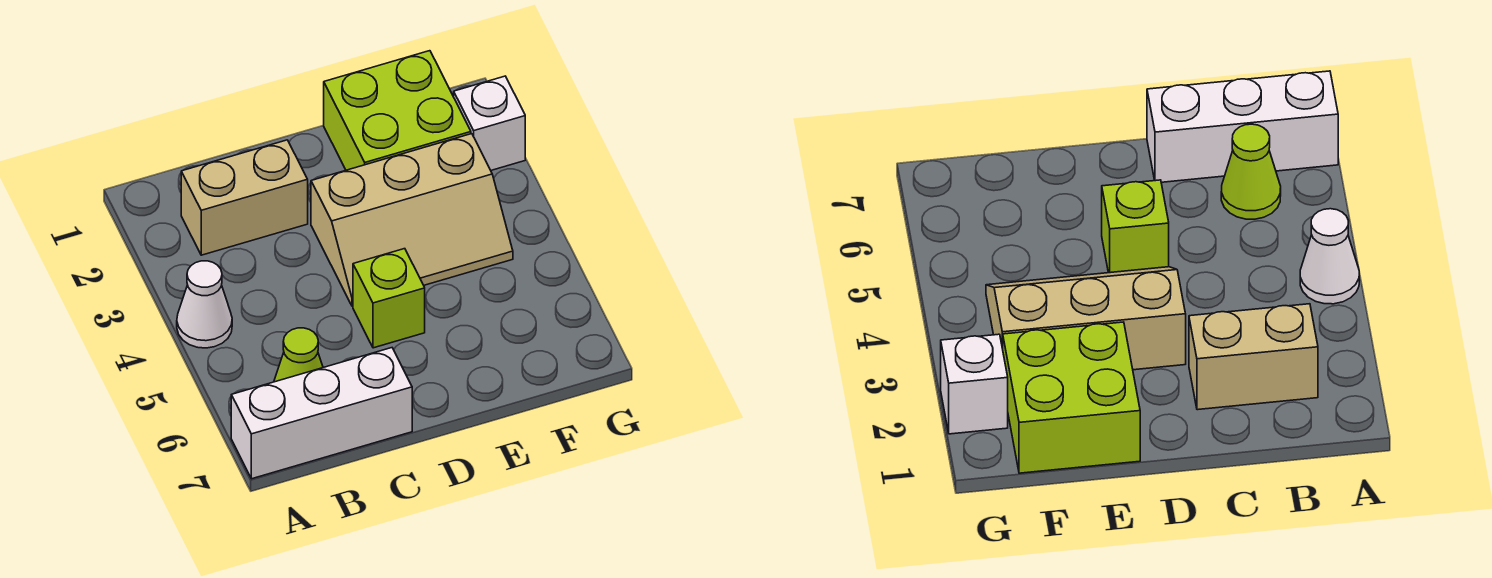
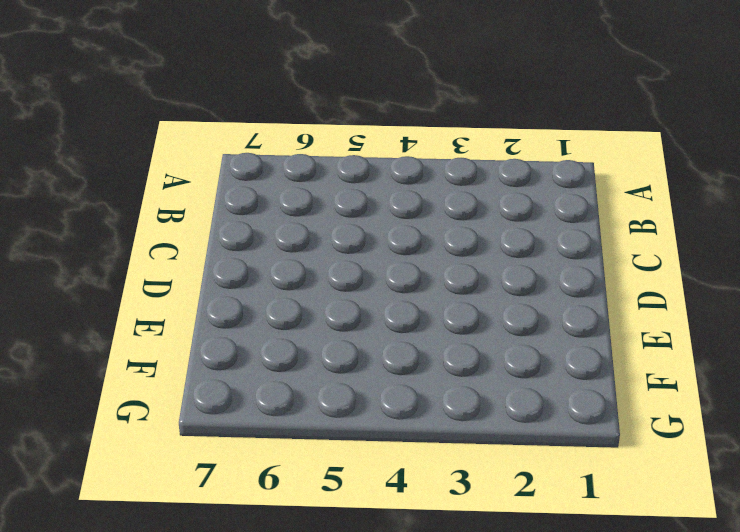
none -> white 1x1 cone [177,261,232,348]
none -> white 1x3 brick [231,348,412,479]

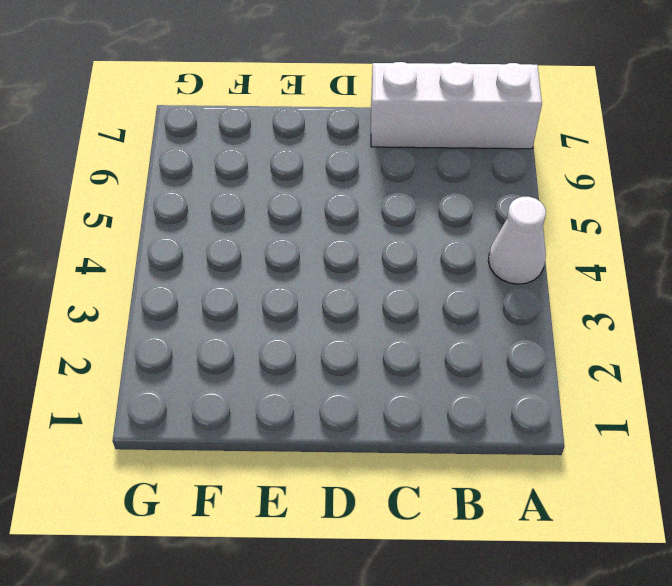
none -> tan 1x2 brick [181,140,308,255]
none -> lime 1x1 cone [274,328,323,382]

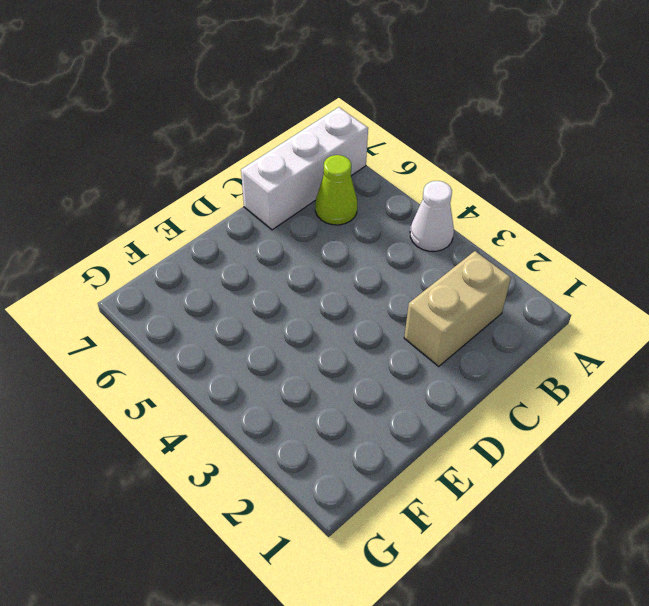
none -> tan 2x3 slope [311,134,513,306]
none -> lime 1x1 brick [353,249,425,348]

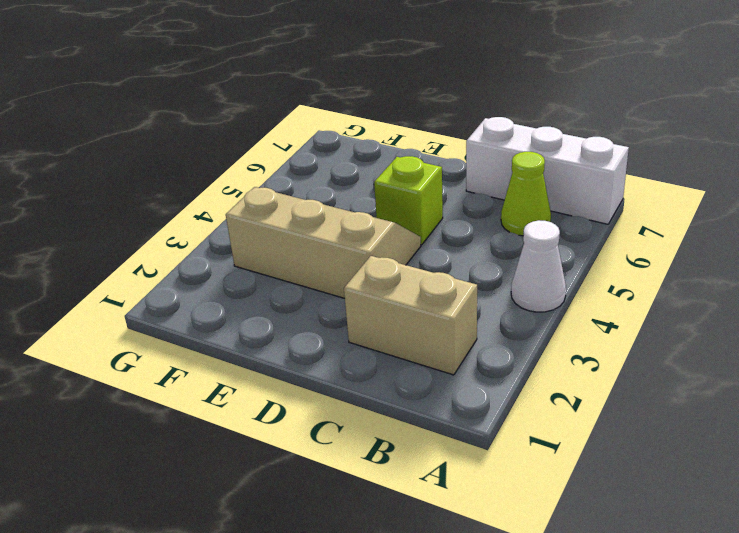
none -> lime 2x2 brick [324,51,471,170]
none -> white 1x1 brick [454,76,525,170]

